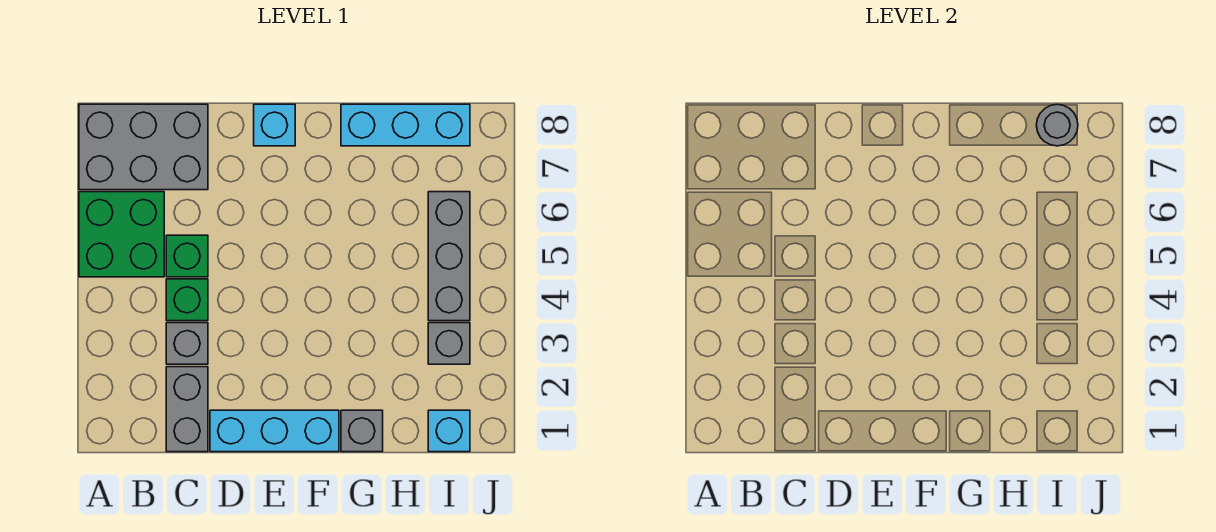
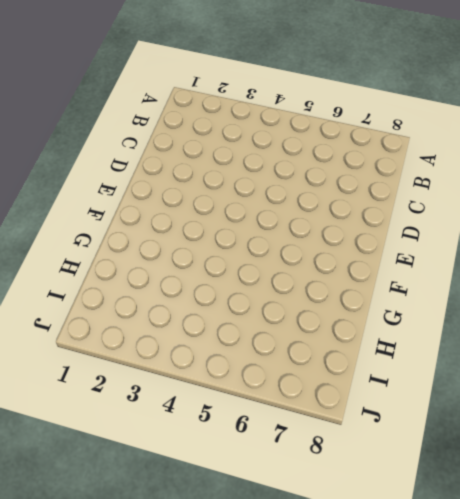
none -> green 2x2 brick [79,192,164,277]
none -> grey 2x3 brick [79,104,208,190]
none -> grey 1x2 brick [166,367,208,452]

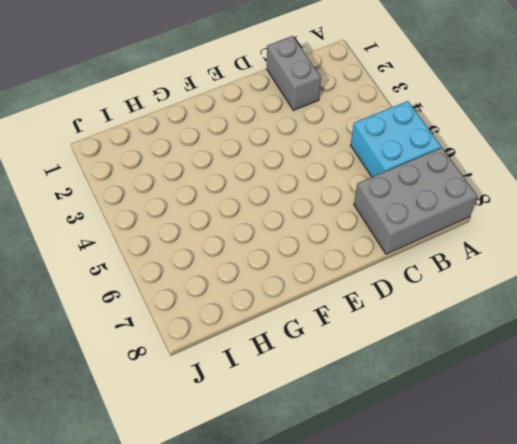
cyan 2x2 brick [351,101,441,177] -> green 2x2 brick [79,192,164,277]
none -> grey 1x1 brick [166,323,208,364]
none -> green 1x1 brick [166,279,208,321]
none -> green 1x1 brick [166,235,208,277]

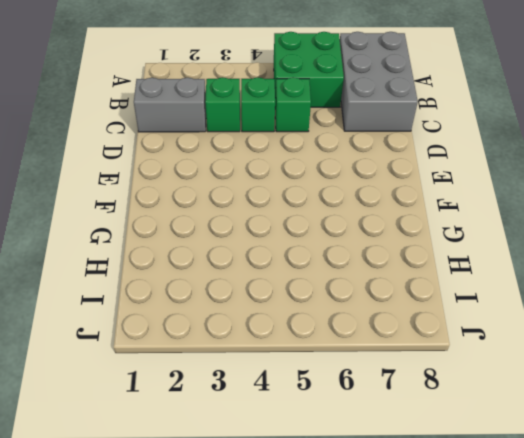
green 1x1 brick [205,77,240,132] -> grey 1x1 brick [166,323,208,364]
none -> cyan 1x3 brick [210,410,339,452]
none -> cyan 1x1 brick [254,104,295,146]
none -> grey 1x1 brick [341,410,383,452]

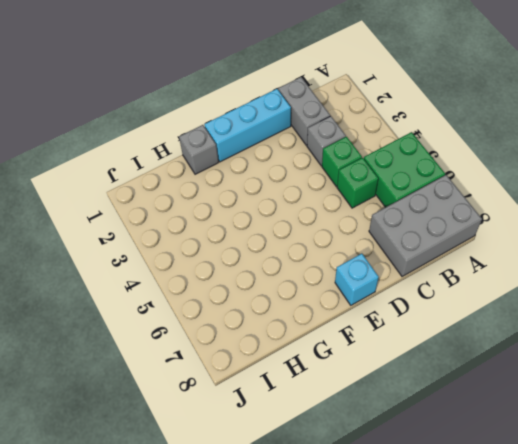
none -> cyan 1x3 brick [341,104,470,146]
none -> cyan 1x1 brick [428,410,470,452]
none -> grey 1x1 brick [428,323,470,364]

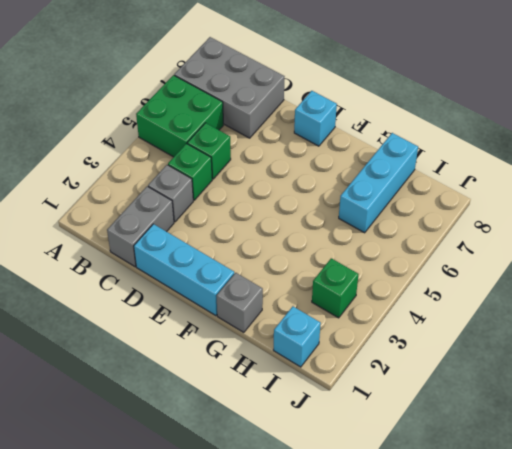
cyan 1x3 brick [339,133,418,233] -> cyan 1x3 brick turned to [341,104,470,146]
green 1x1 brick [312,258,359,318] -> grey 1x1 brick [428,323,470,364]
none -> grey 1x3 brick [428,192,470,321]
none -> grey 1x1 round brick [1036,104,1078,146]

